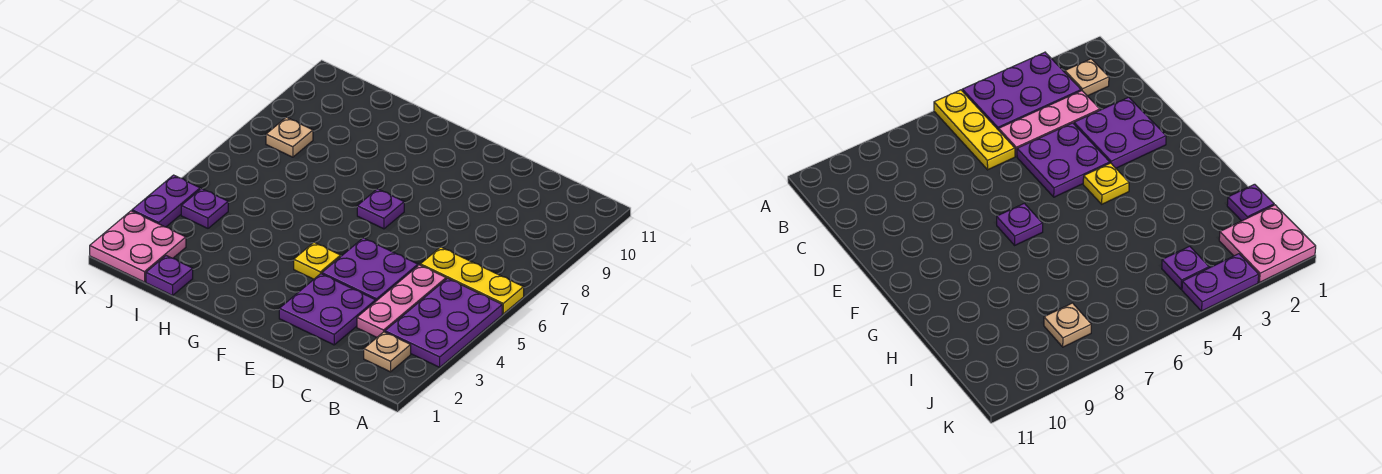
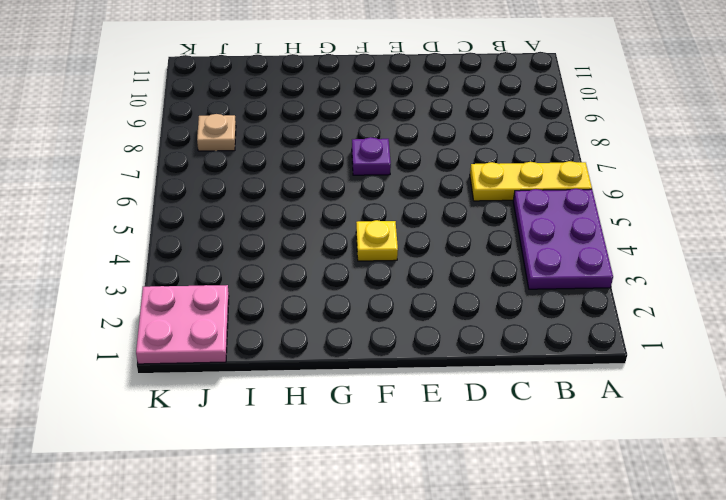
none -> tan 1x1 plate [364,332,411,372]
none -> pink 1x3 plate [357,265,446,337]
none -> purple 2x2 plate [279,274,376,345]

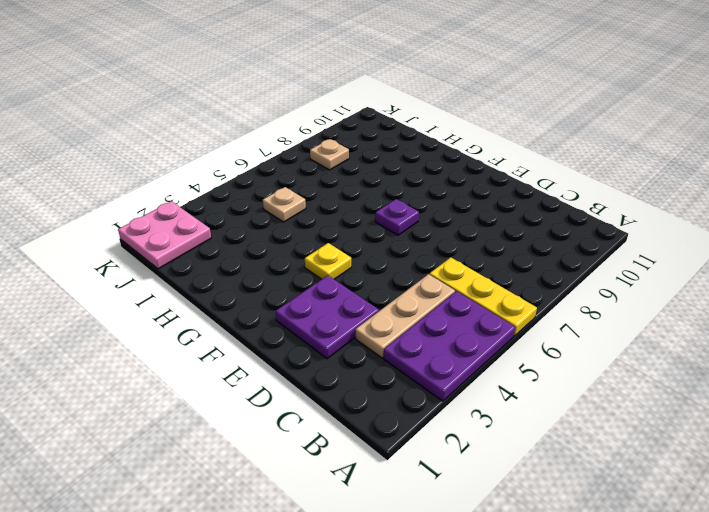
tan 1x3 plate [356,274,455,358] -> pink 1x3 plate [357,265,446,337]
tan 1x1 plate [263,187,306,222] -> tan 1x1 plate moved to [364,332,411,372]
none -> purple 2x2 plate [322,238,418,301]
none -> purple 1x1 plate [146,256,193,295]
none -> purple 1x1 plate [181,189,228,228]

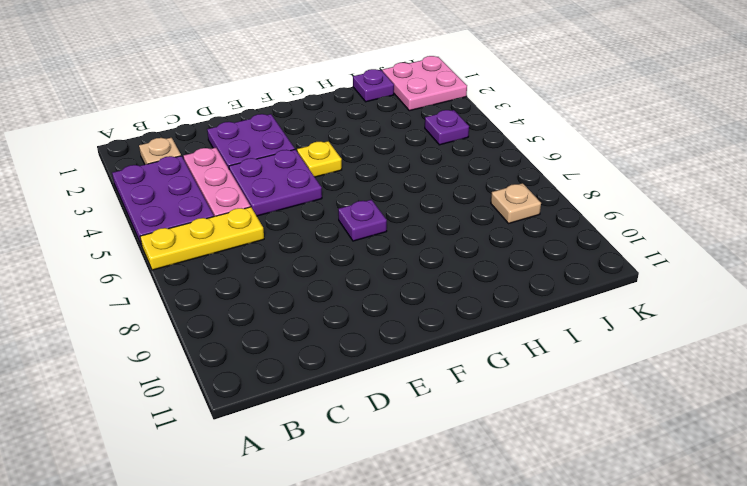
none -> purple 1x2 plate [132,175,200,227]

